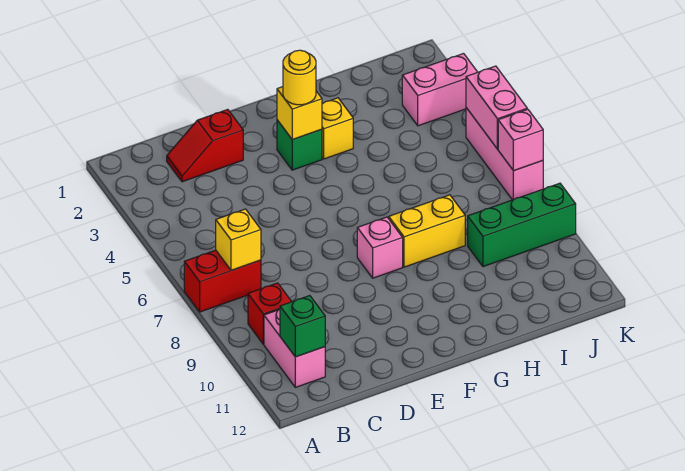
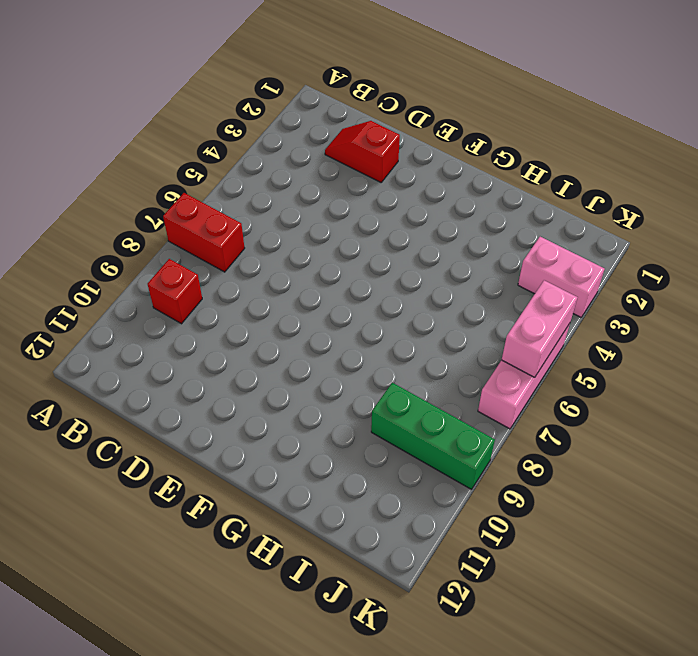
none -> pink 1x2 brick [264,310,325,387]
none -> green 1x1 brick [277,120,322,170]
none -> pink 1x1 brick [357,217,403,278]

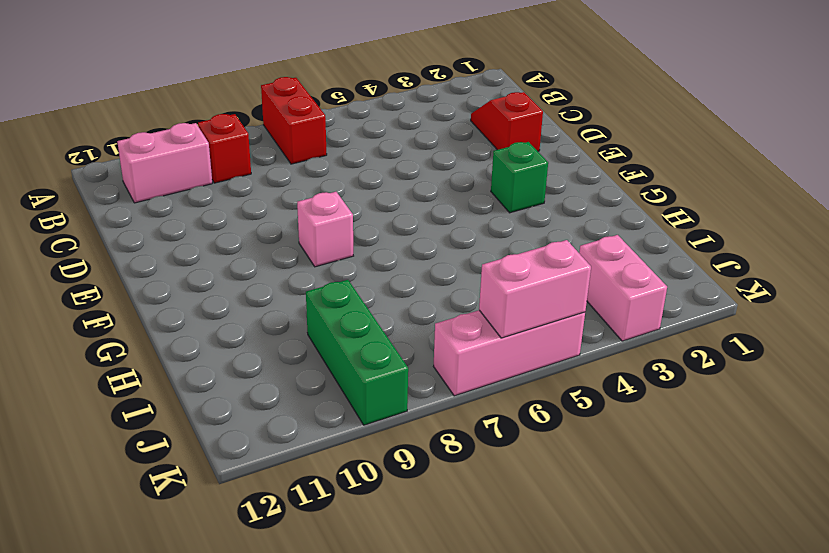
none -> yellow 1x1 brick [322,98,353,159]
none -> yellow 1x2 brick [389,195,465,267]
none -> yellow 1x1 brick [216,209,261,270]

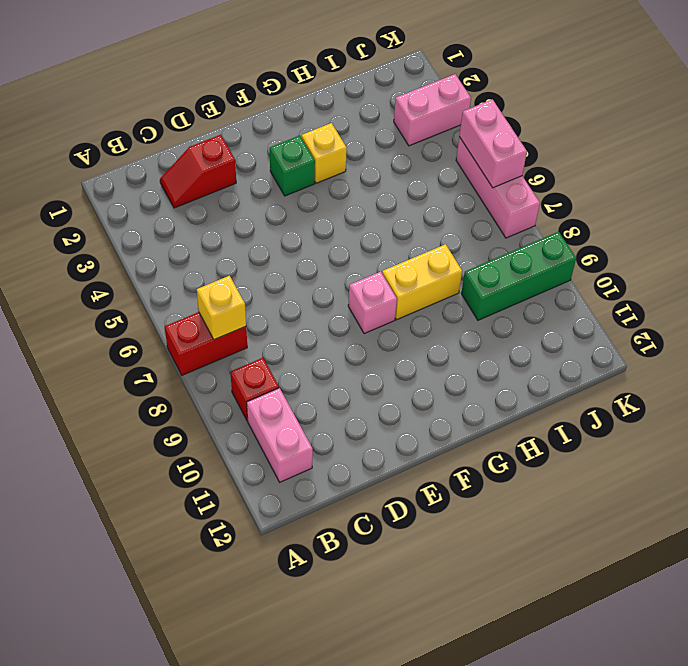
none -> green 1x1 brick [280,296,325,357]
none -> yellow 1x1 brick [277,87,322,140]
none -> pink 1x1 brick [498,109,543,171]

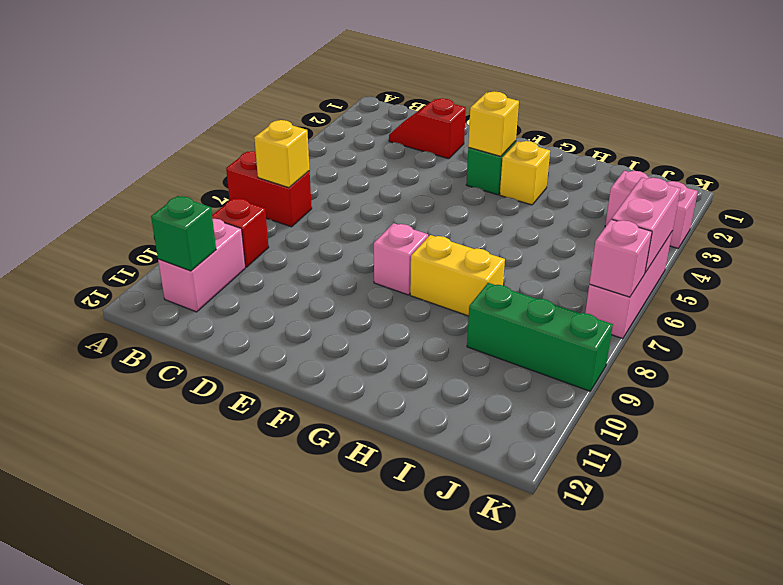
none -> yellow 1x1 round brick [283,50,316,105]

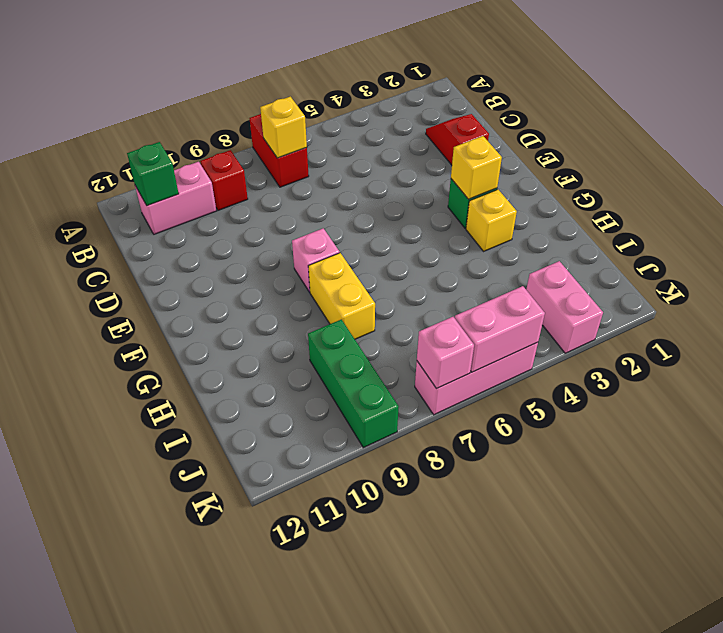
none -> yellow 1x1 round brick [283,50,316,105]

